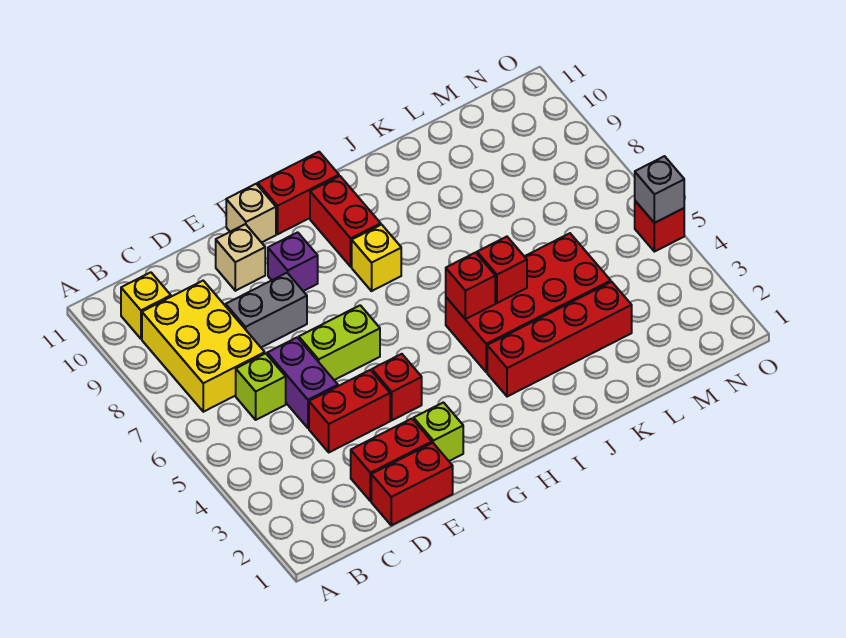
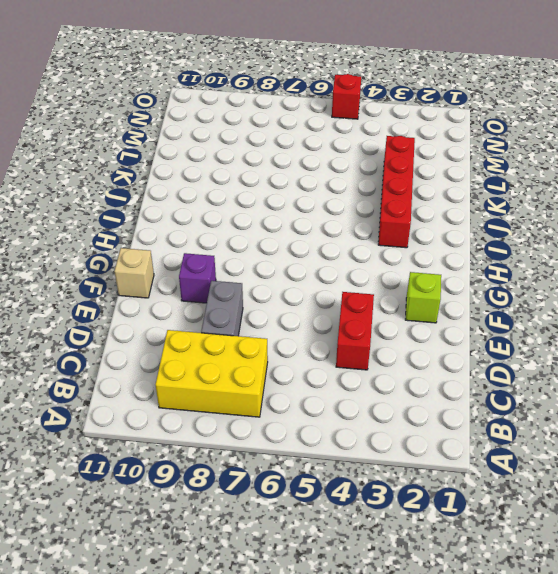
none -> yellow 1x1 brick [121,272,171,339]
none -> lime 1x1 brick [236,353,286,420]
none -> red 1x2 brick [371,443,453,525]

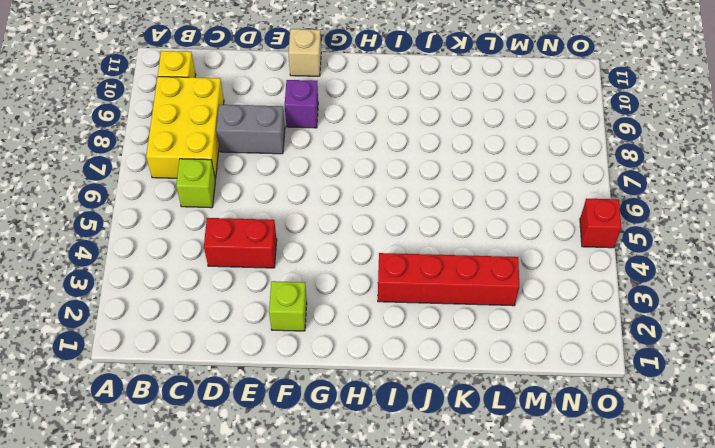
none -> red 1x2 brick [371,443,453,525]
none -> red 1x2 brick [351,419,432,501]
none -> purple 1x2 brick [267,337,338,428]

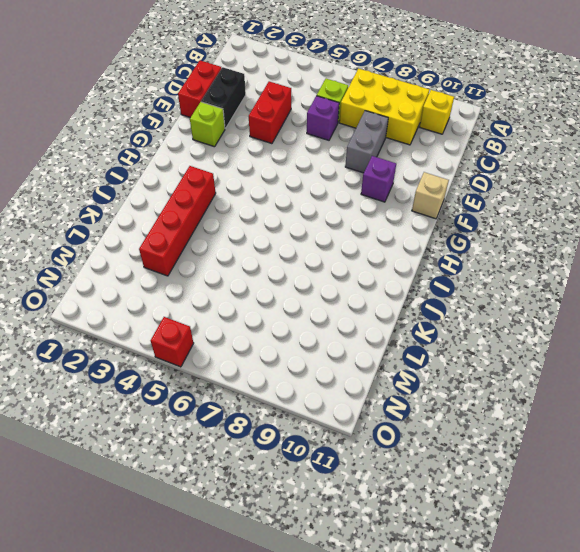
black 1x2 brick [201,67,246,128] -> red 1x2 brick [351,419,432,501]
purple 1x1 brick [307,96,339,140] -> purple 1x2 brick [267,337,338,428]
none -> lime 1x2 brick [299,305,380,380]
none -> tan 1x1 brick [216,224,265,291]
none -> red 1x1 brick [372,354,422,420]

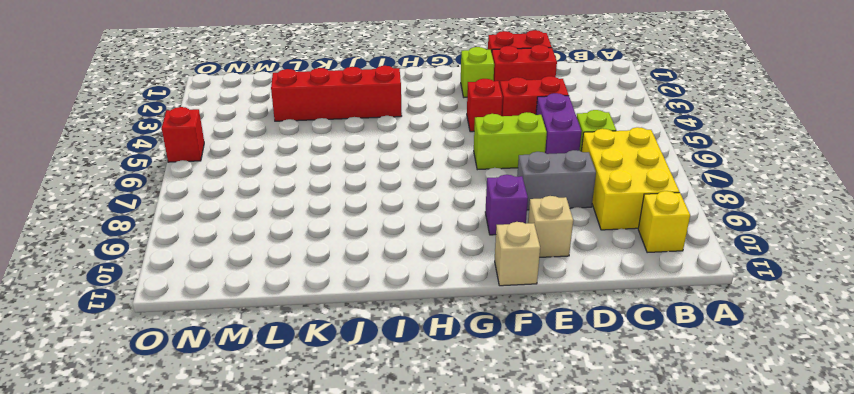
none -> red 1x2 brick [258,152,339,234]
none -> yellow 1x1 brick [352,225,401,291]
none -> red 1x2 brick [310,176,381,267]

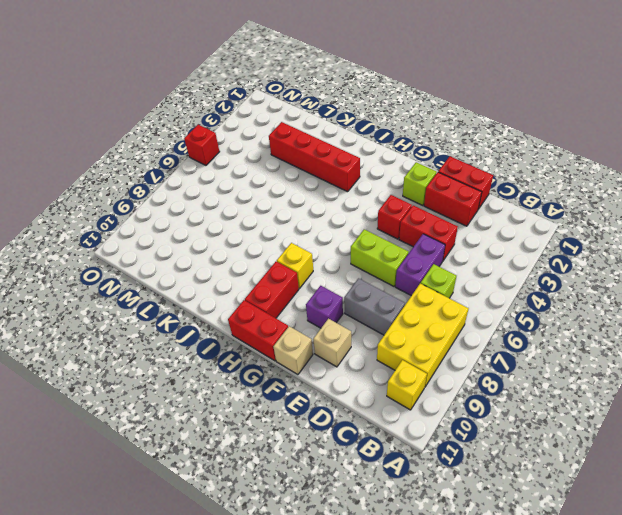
none -> red 2x4 brick [446,233,611,372]
none -> red 1x1 brick [446,253,495,319]
none -> red 1x1 brick [477,237,527,303]

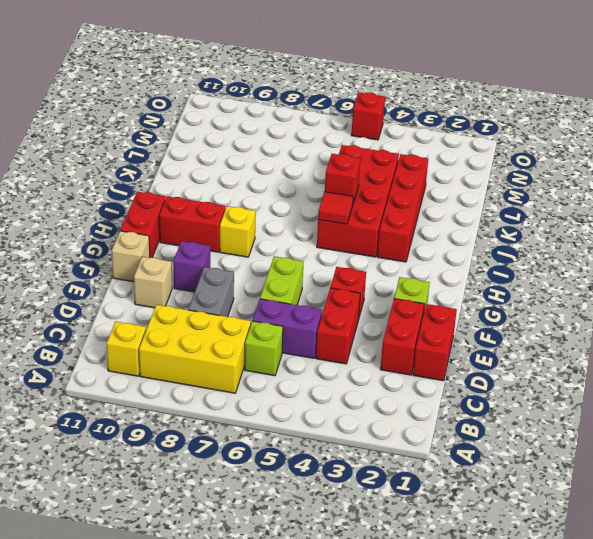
red 1x1 tile [318,192,353,224] -> red 1x1 brick [446,253,495,319]
none -> grey 1x1 brick [635,156,684,223]

